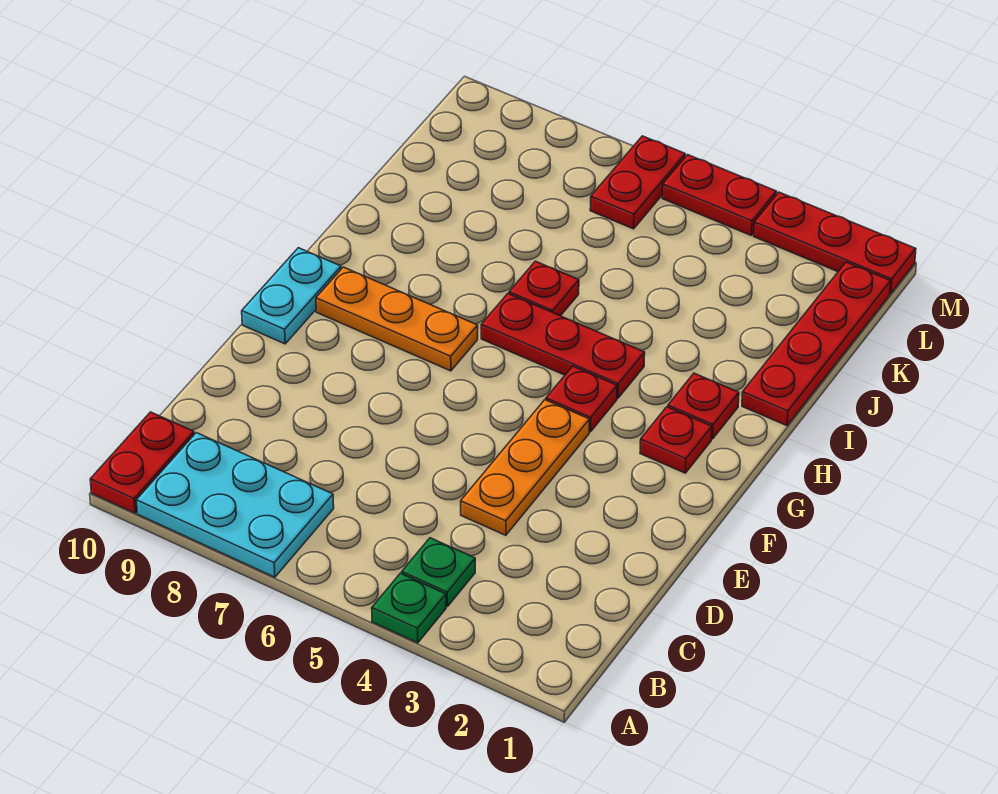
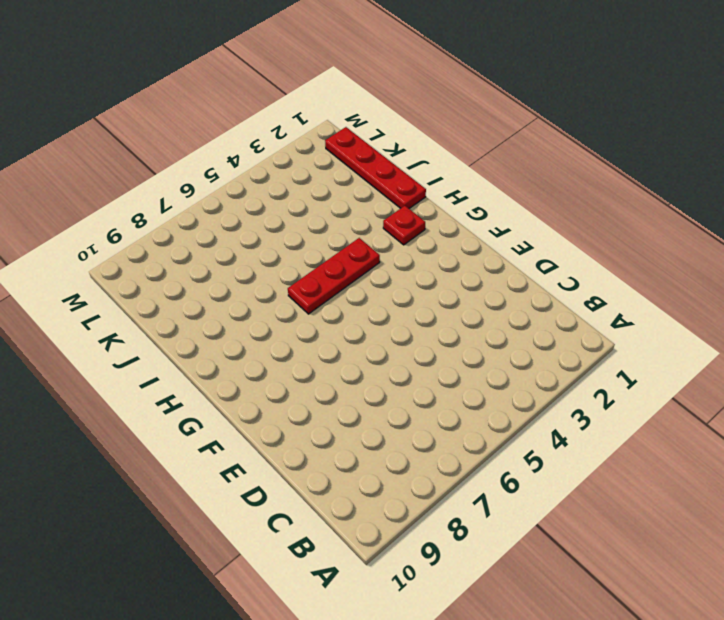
none -> green 1x1 plate [372,573,446,643]
none -> cyan 2x3 plate [136,433,334,577]
none -> red 1x2 plate [90,412,194,513]

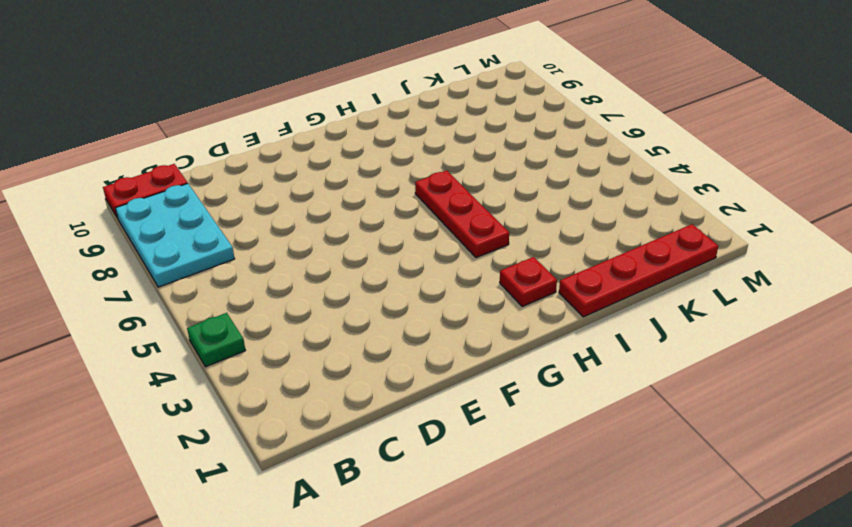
none -> green 1x1 plate [402,538,475,607]
none -> orange 1x3 plate [461,400,590,535]
none -> cyan 1x2 plate [242,248,341,344]

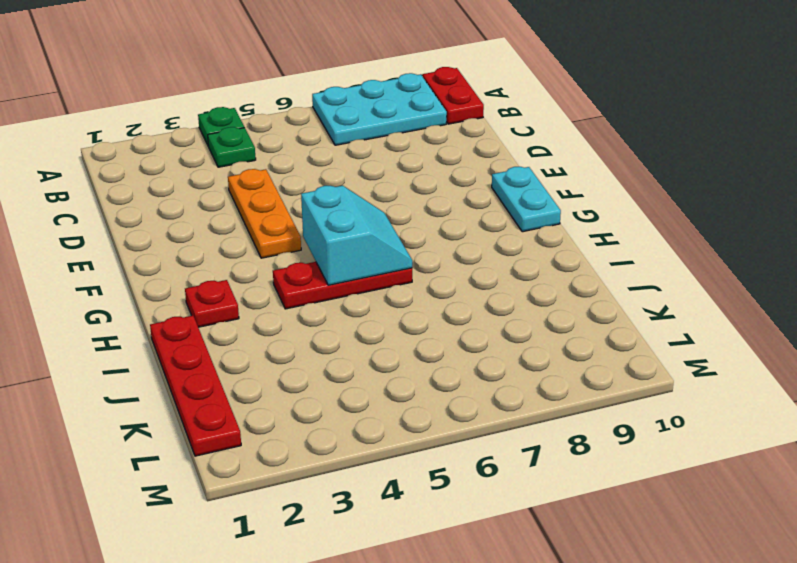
cyan 2x2 slope [301,186,412,285] -> none
none -> red 1x1 plate [640,407,712,473]
none -> red 1x1 plate [546,366,617,432]
none -> orange 1x3 plate [316,267,478,371]

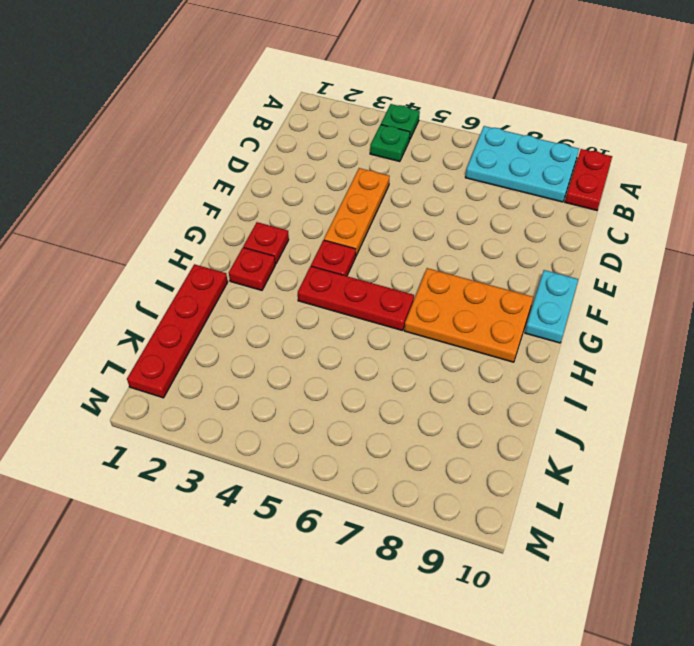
orange 2x3 plate [404,268,533,362] -> orange 1x3 plate [316,267,478,371]
none -> red 1x1 plate [509,261,579,316]
none -> red 1x2 plate [590,136,685,229]
none -> red 1x3 plate [754,192,916,294]

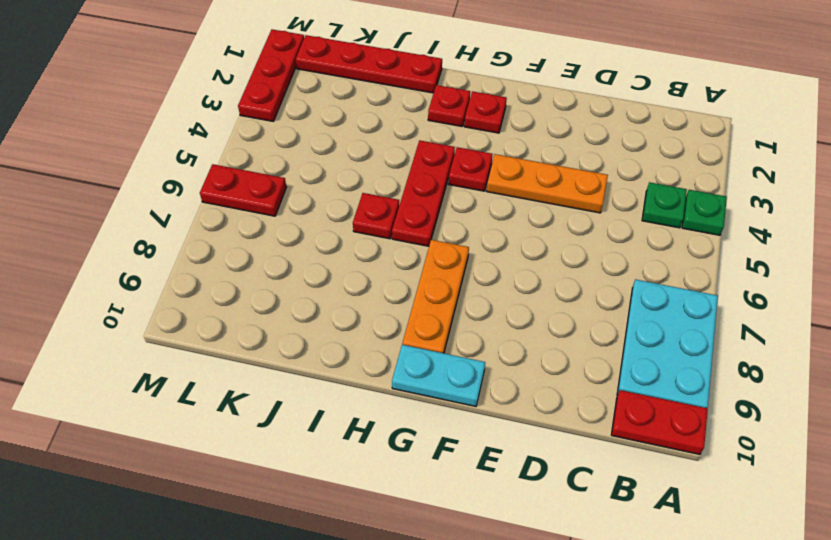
none -> red 1x2 plate [662,155,777,235]

